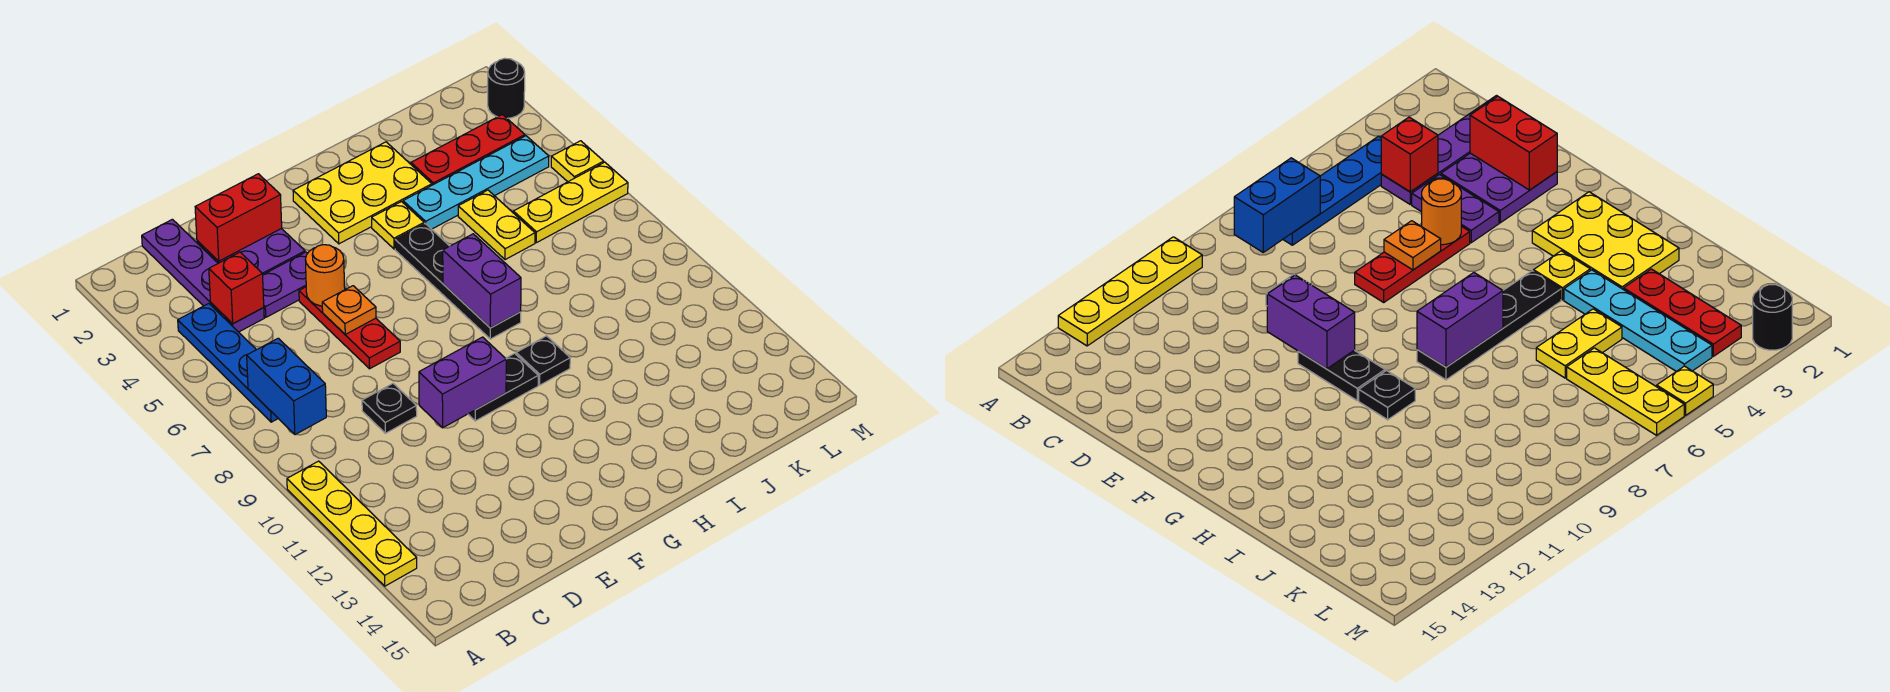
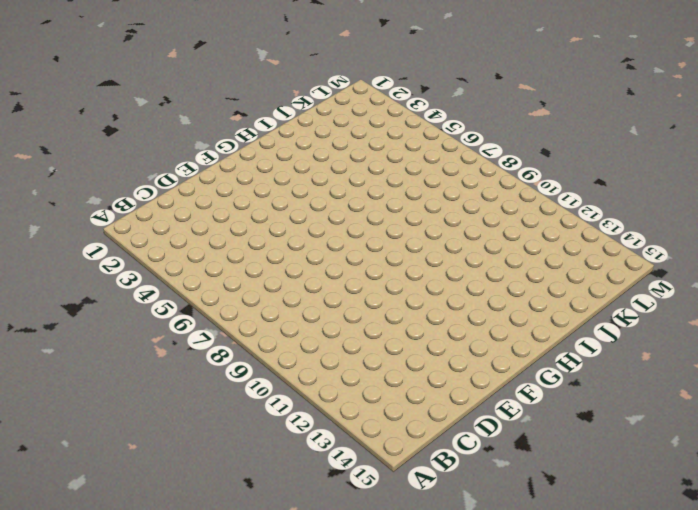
none -> yellow 1x4 plate [287,461,417,586]
none -> blue 1x4 plate [178,304,278,422]
none -> purple 1x4 plate [142,219,264,332]

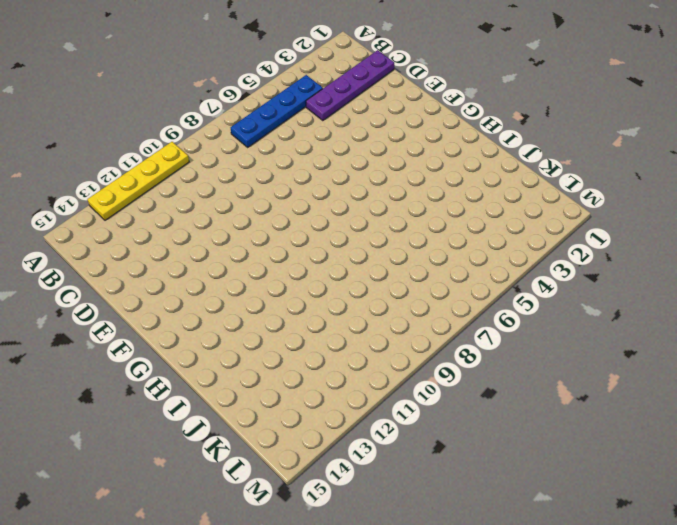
none -> purple 2x2 plate [197,228,305,275]
none -> purple 1x2 plate [263,252,308,317]
none -> black 1x1 plate [362,384,417,433]

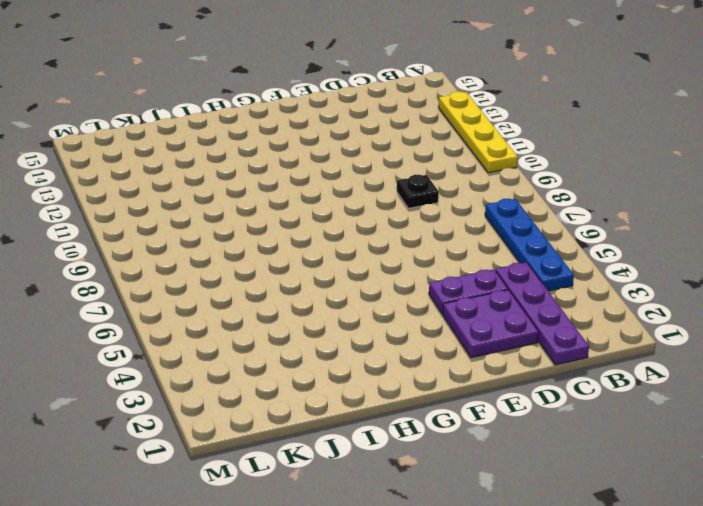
none -> red 1x3 plate [299,287,400,369]
none -> black 1x2 plate [468,353,538,421]
none -> yellow 2x3 plate [293,142,432,244]

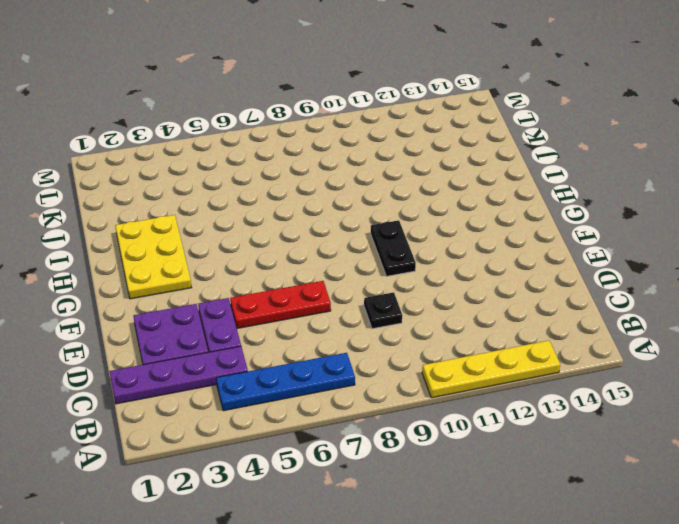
none -> yellow 1x1 plate [372,202,424,249]
none -> black 1x4 plate [395,224,521,339]
none -> black 1x1 plate [516,336,570,385]

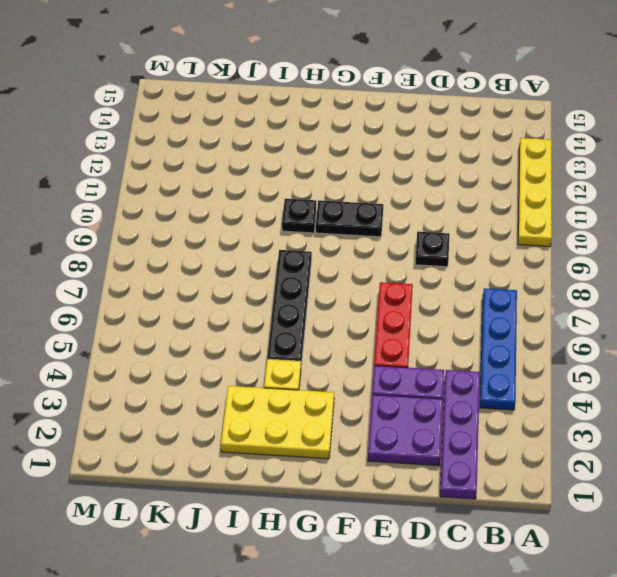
none -> cyan 1x4 plate [403,136,549,229]
none -> red 1x3 plate [411,114,525,185]
none -> yellow 1x2 plate [458,190,535,260]

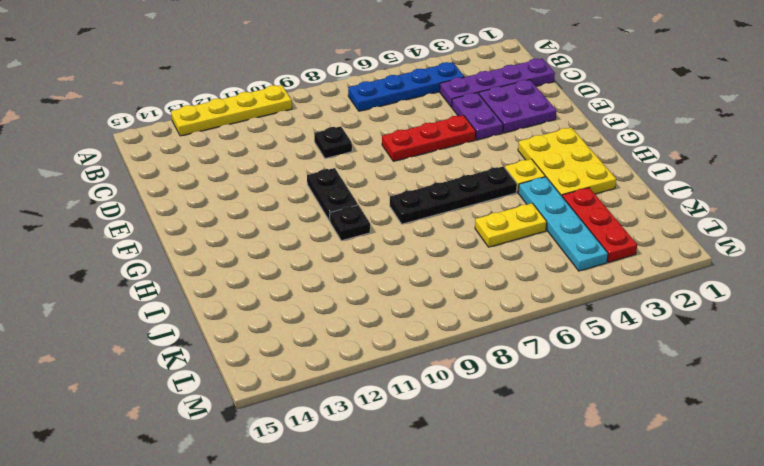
none -> yellow 1x3 plate [513,162,628,243]
none -> black 1x1 round brick [488,58,525,118]
none -> yellow 1x1 plate [551,141,604,182]

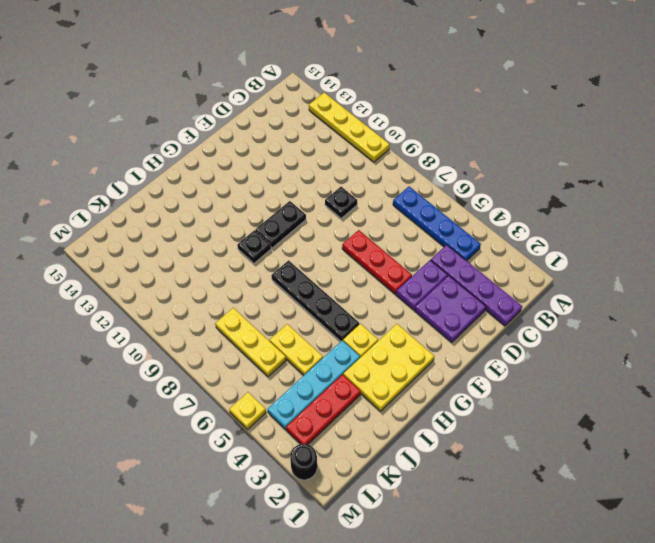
yellow 1x3 plate [215,308,286,376] -> yellow 1x3 plate turned to [513,162,628,243]
none -> blue 1x2 brick [247,338,326,434]
none -> red 1x1 brick [209,252,264,324]
none -> red 1x2 brick [195,174,282,261]

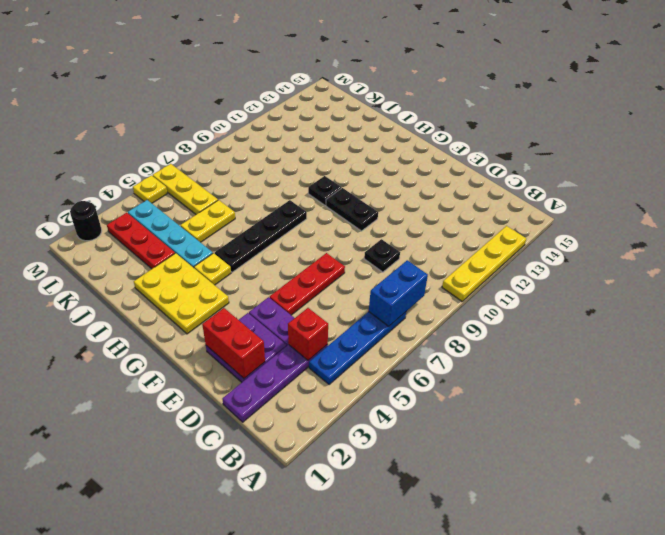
none -> orange 1x1 round brick [305,245,345,306]
none -> orange 1x1 plate [322,286,376,334]
none -> purple 1x2 brick [419,337,506,428]

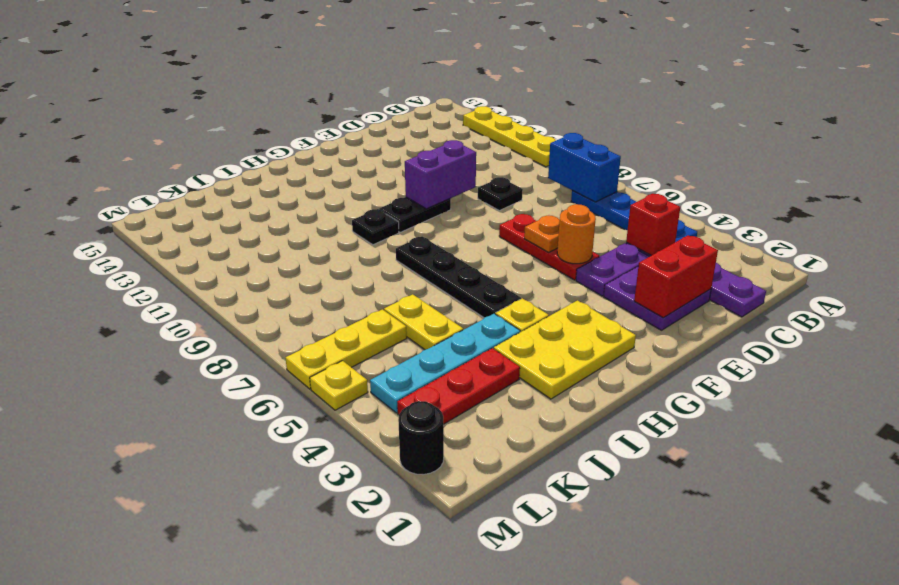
none -> purple 1x2 brick [443,234,521,328]

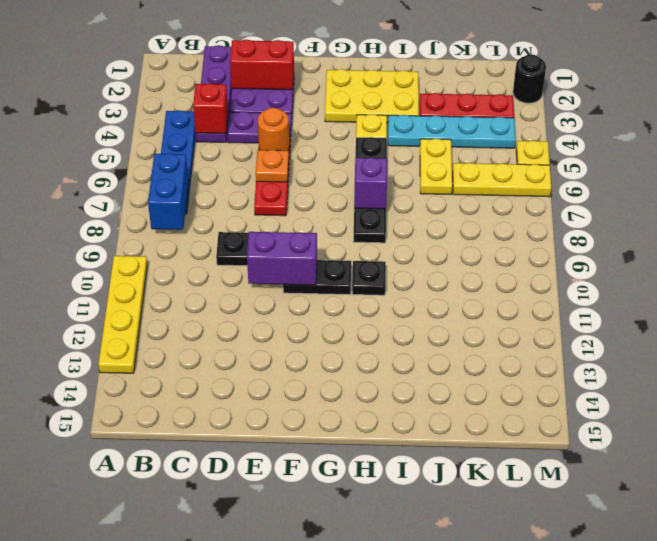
purple 1x1 brick [354,158,387,209] -> purple 1x2 brick [443,234,521,328]

